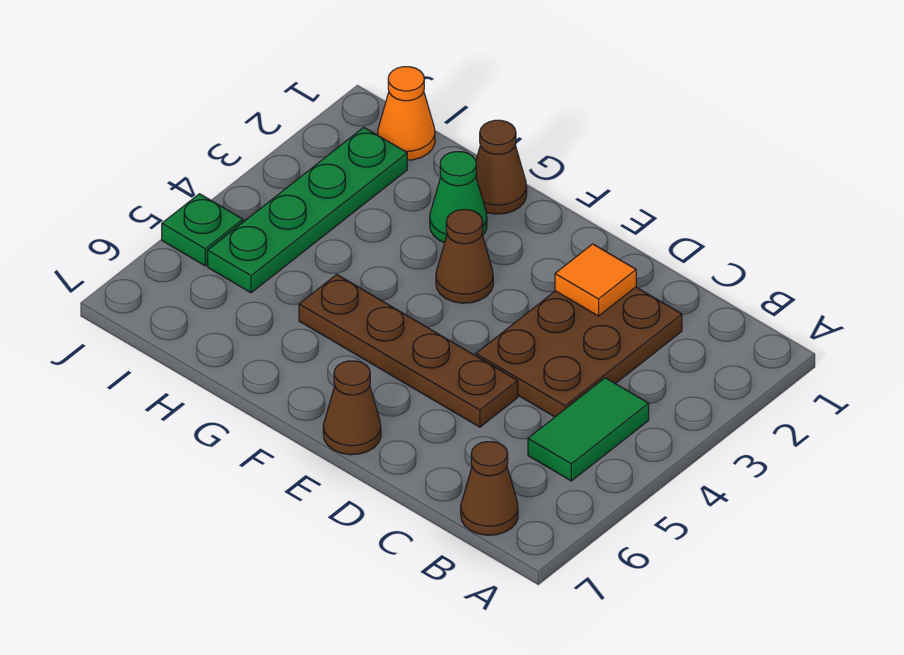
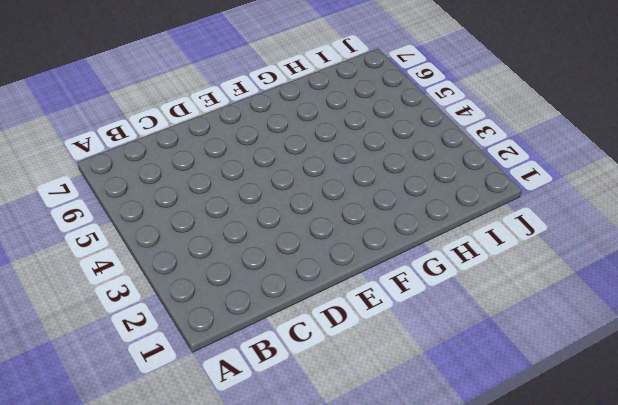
none -> green 1x2 tile [528,378,649,481]
none -> brown 1x1 cone [461,442,518,535]
none -> brown 2x3 plate [476,287,682,417]

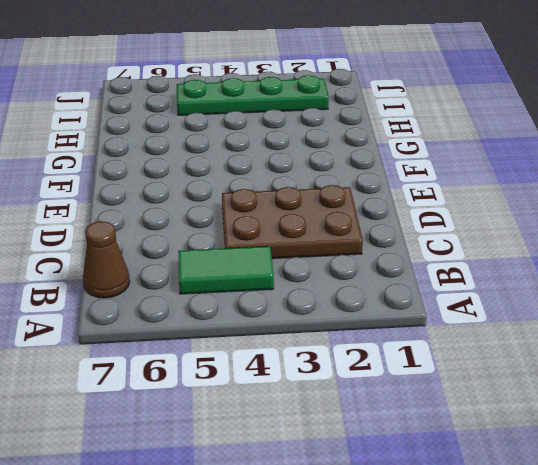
none -> brown 1x4 plate [299,274,518,427]
none -> brown 1x1 cone [323,361,381,455]
none -> brown 1x1 cone [436,210,493,303]

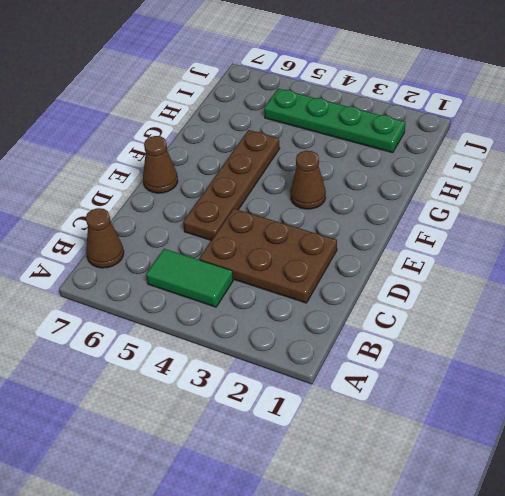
none -> brown 1x1 cone [476,120,527,214]
none -> green 1x1 cone [430,152,487,243]
none -> orange 1x1 cone [378,67,435,160]

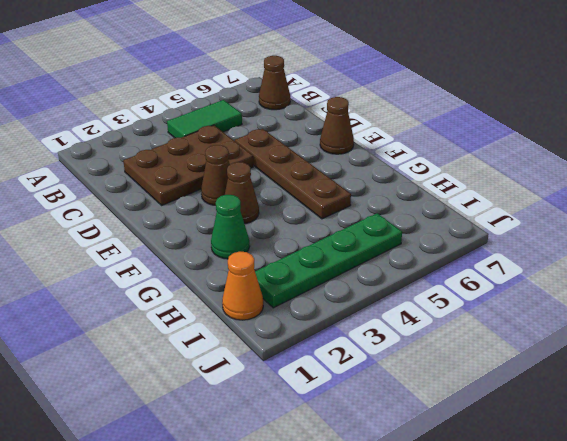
brown 1x1 cone [201,145,230,205] -> brown 1x1 cone moved to [476,120,527,214]
none -> green 1x1 plate [162,194,243,266]
none -> orange 1x1 tile [555,244,636,316]

